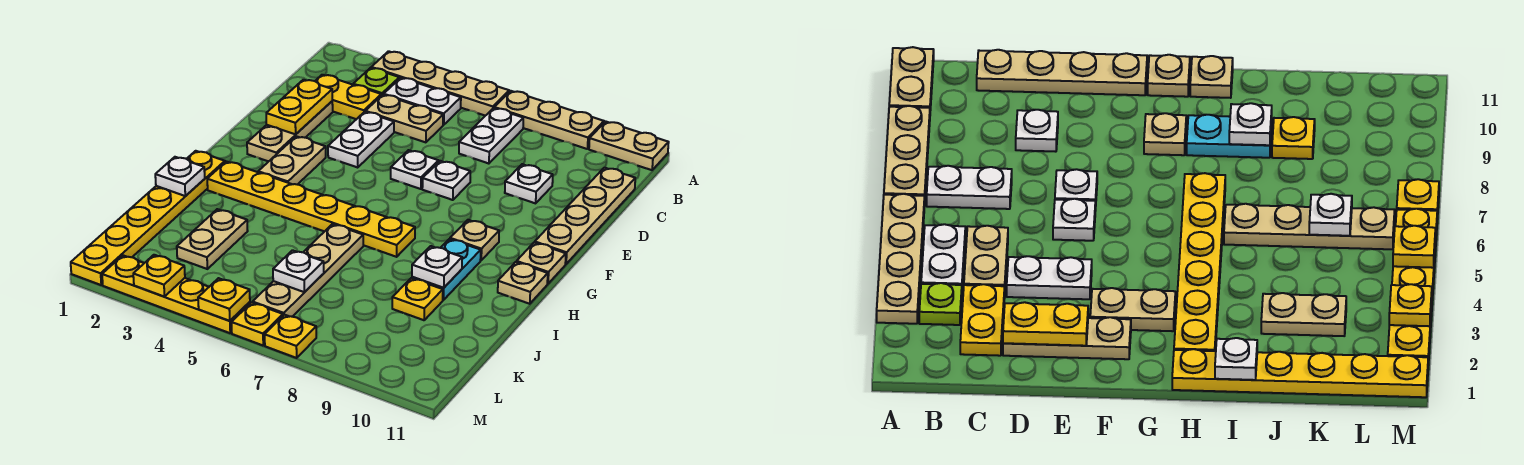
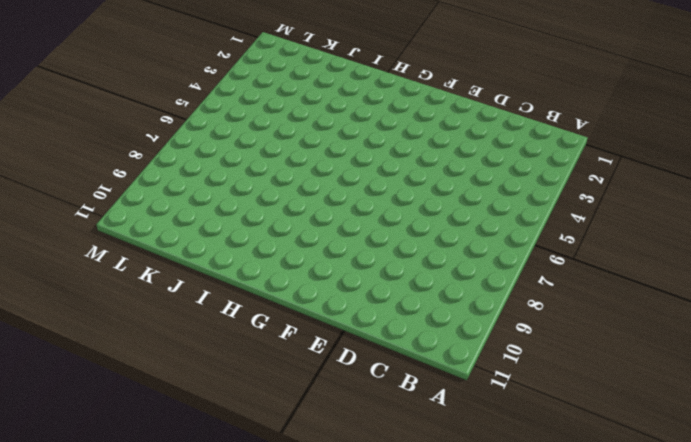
none -> tan 1x4 plate [371,51,509,116]
none -> tan 1x3 plate [494,91,604,149]
none -> tan 1x2 plate [589,121,669,170]
none -> lime 1x1 plate [353,68,399,96]

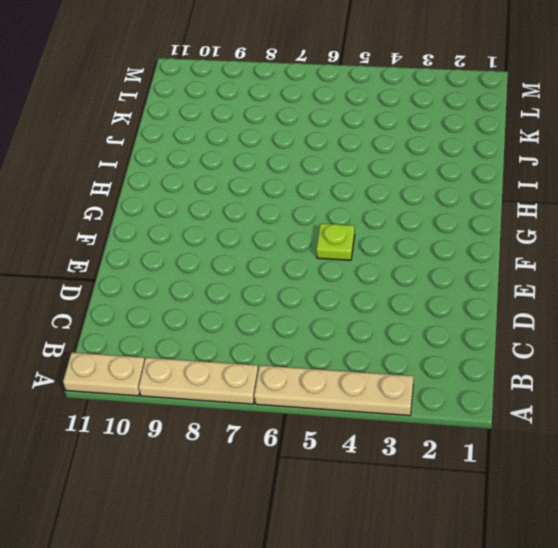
lime 1x1 plate [316,224,355,260] -> lime 1x1 plate moved to [353,68,399,96]
none -> white 1x2 plate [384,78,461,125]
none -> white 1x2 plate [459,108,523,164]
none -> yellow 1x2 plate [315,75,381,119]
none -> tan 1x2 plate [365,95,443,142]

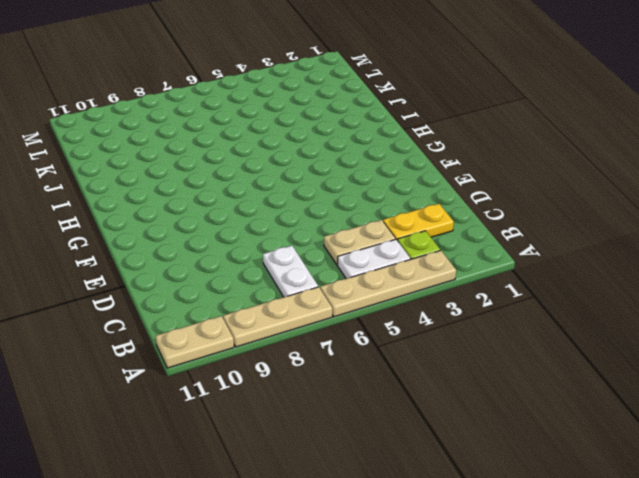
none -> tan 1x4 plate [535,168,635,264]
none -> tan 1x3 plate [247,102,333,161]
none -> white 1x2 plate [328,112,394,167]
none -> white 1x1 plate [505,164,553,203]

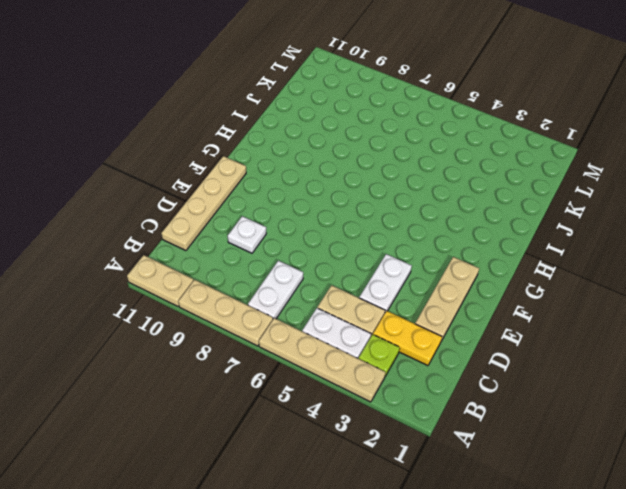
none -> white 1x1 plate [391,150,439,189]
none -> white 1x1 plate [422,161,470,200]
none -> tan 1x2 plate [258,136,326,185]
none -> tan 1x1 plate [450,220,499,260]

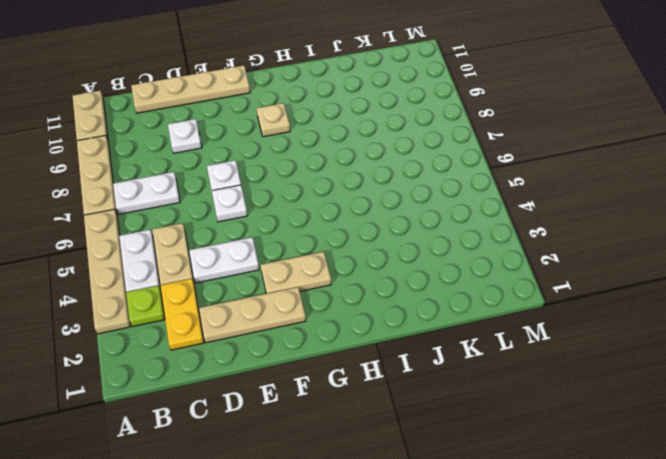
none -> tan 1x1 plate [517,242,566,284]
none -> yellow 1x6 plate [71,151,225,285]
none -> yellow 1x6 plate [207,162,415,257]
none -> cyan 1x2 plate [412,239,481,300]

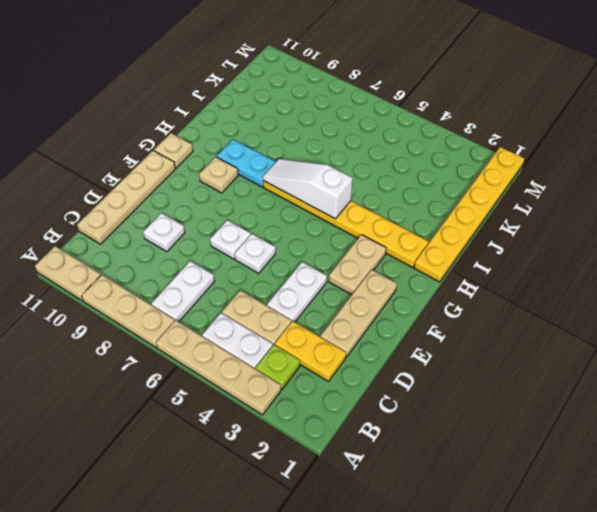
white 1x3 slope [263,159,353,219] -> none
cyan 1x2 plate [217,139,276,187] -> cyan 1x2 plate turned to [412,239,481,300]
none -> tan 1x1 plate [498,262,548,304]
none -> tan 1x4 plate [253,224,363,317]
none -> tan 1x2 plate [177,209,248,269]
none -> yellow 1x1 plate [392,278,443,320]

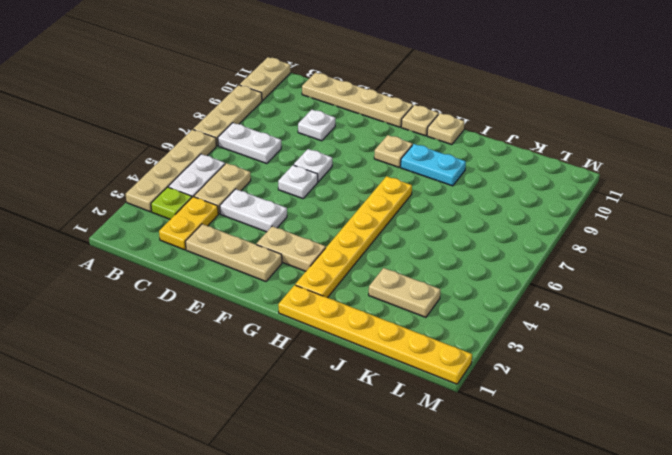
none -> tan 1x4 plate [253,224,363,317]
none -> yellow 1x1 plate [392,278,443,320]
none -> yellow 1x4 plate [102,255,250,333]
none -> yellow 1x1 plate [231,303,283,345]

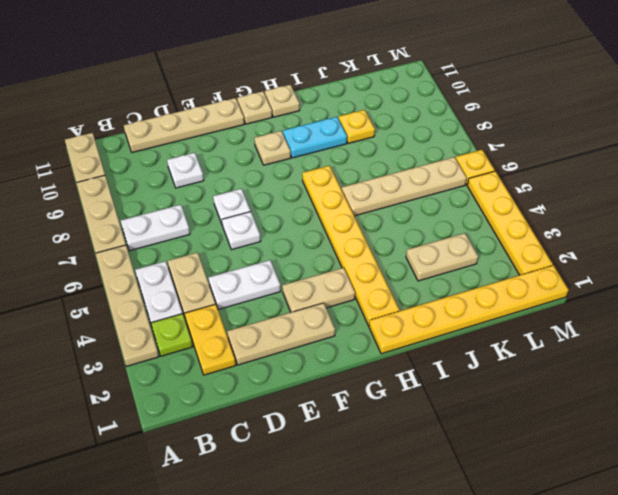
none -> yellow 1x1 plate [265,315,316,358]
none -> yellow 1x2 plate [266,80,332,134]
none -> white 1x1 plate [155,157,205,196]
none -> white 1x1 plate [412,246,462,288]

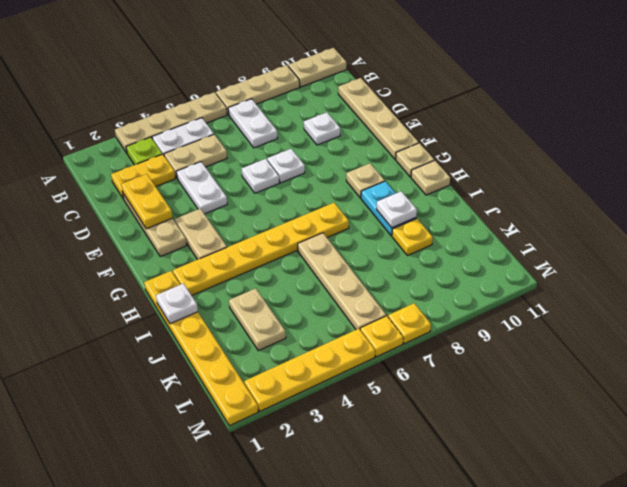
none -> white 1x1 plate [273,250,324,292]
none -> yellow 1x1 plate [133,255,185,297]
none -> yellow 1x1 plate [198,278,250,321]

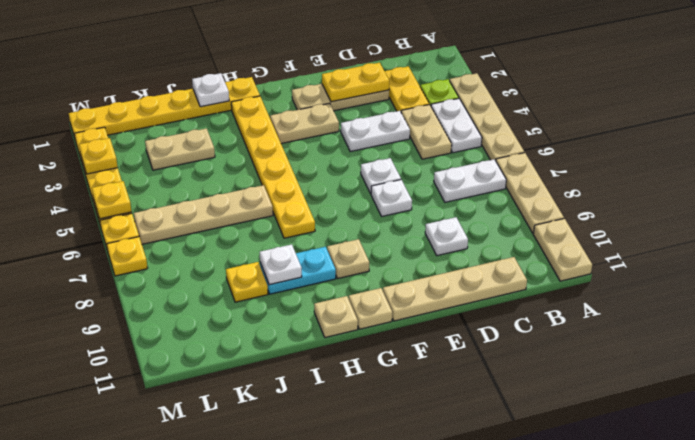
none -> white 1x1 plate [273,250,324,292]

